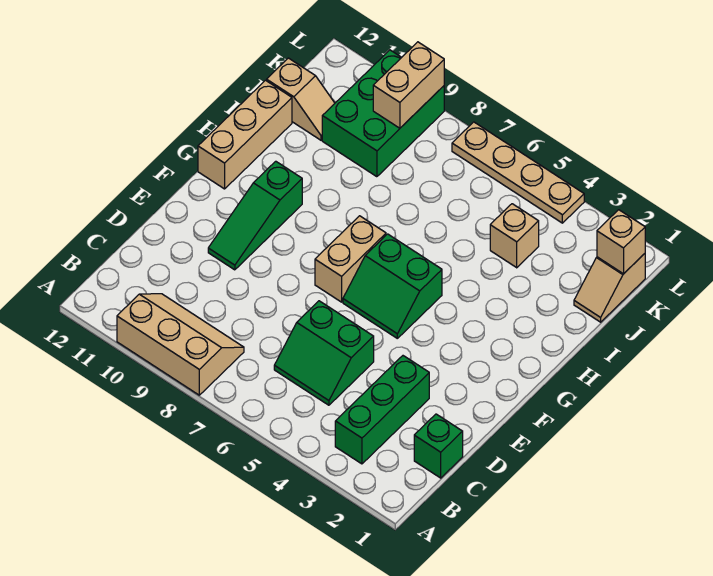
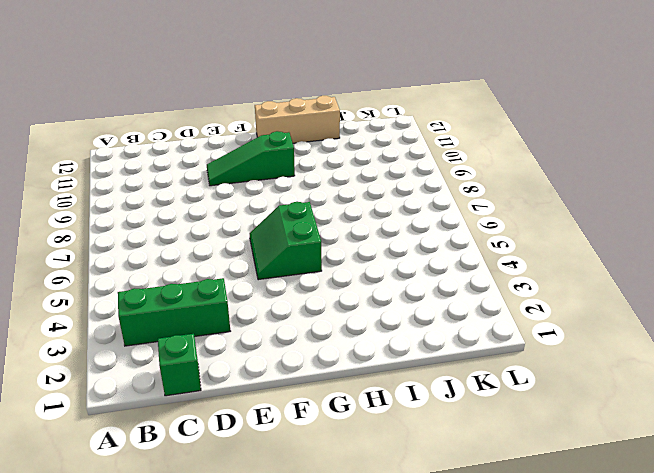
none -> tan 2x3 slope [117,294,244,395]
none -> green 2x2 slope [274,301,374,405]
none -> tan 1x2 brick [315,216,386,302]

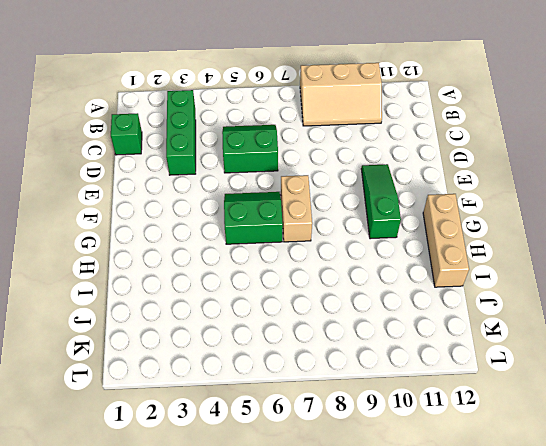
none -> tan 1x2 slope [574,254,645,322]
none -> tan 1x1 brick [490,204,539,268]
none -> green 2x3 brick [322,50,444,177]

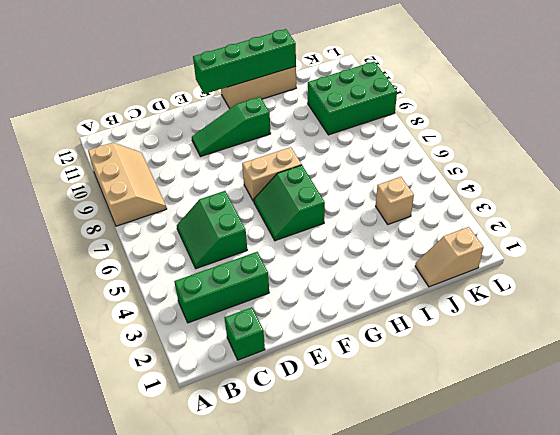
green 1x4 brick [193,29,296,94] -> none
none -> tan 1x2 slope [267,58,335,140]
none -> tan 1x4 plate [452,122,584,223]
none -> tan 1x1 brick [597,210,645,274]

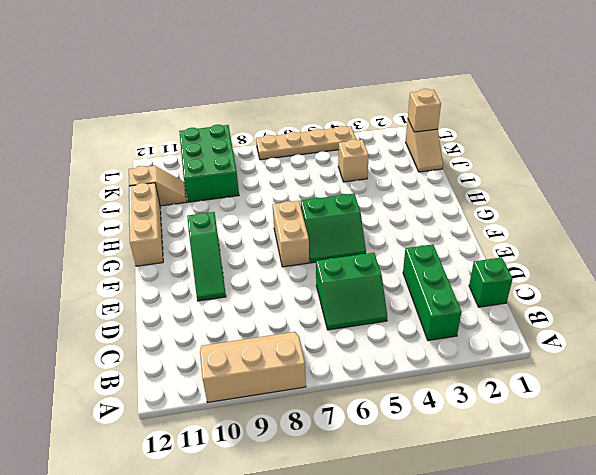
none -> tan 1x2 brick [373,42,444,128]

